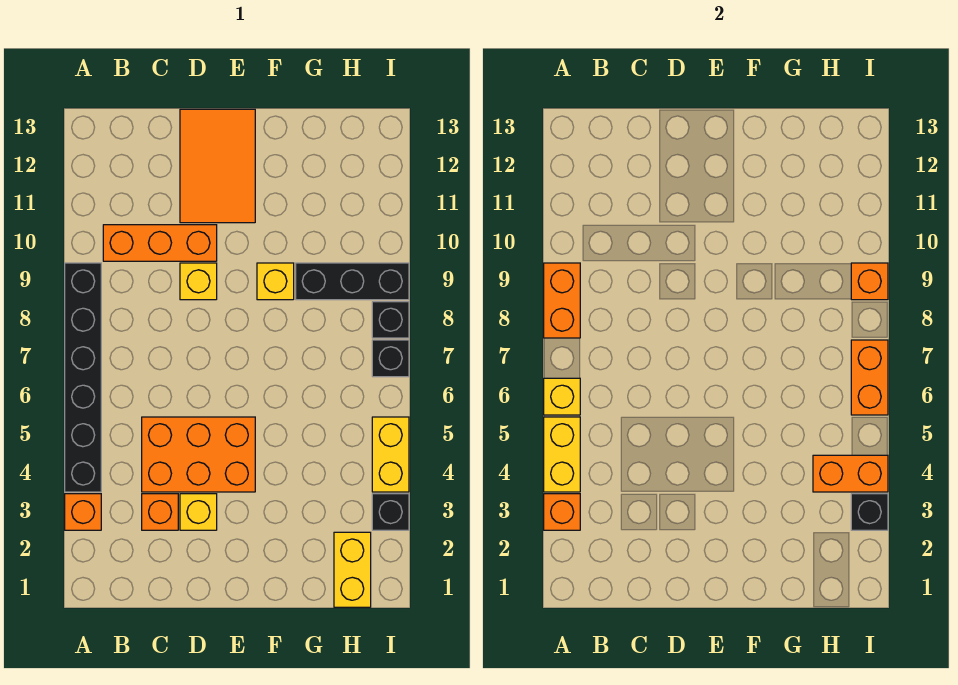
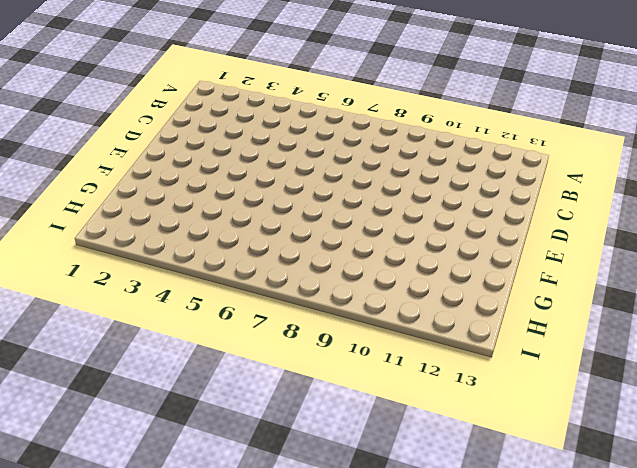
none -> orange 1x1 brick [65,494,101,530]
none -> black 1x6 brick [65,263,101,492]
none -> orange 1x3 brick [103,225,217,261]

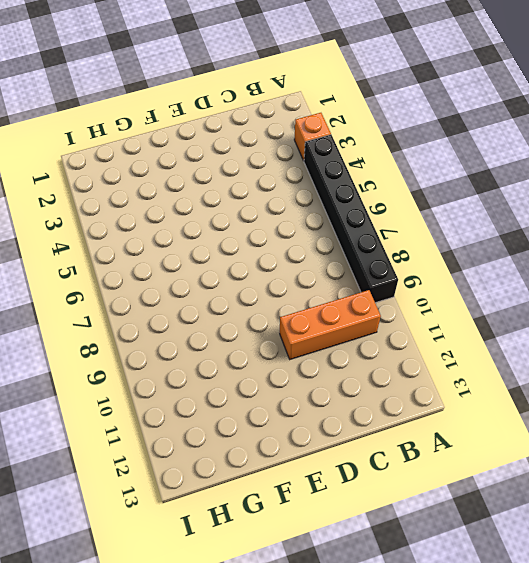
none -> orange 1x1 brick [142,494,178,530]
none -> orange 2x3 brick [142,417,255,492]
none -> yellow 1x1 brick [180,494,217,530]

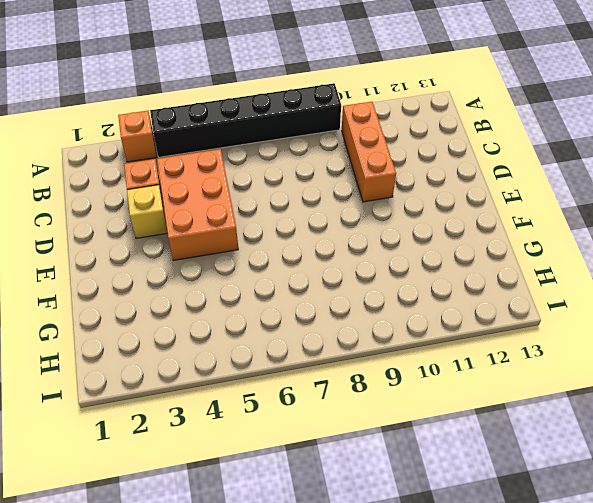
none -> yellow 1x1 brick [180,263,217,300]
none -> orange 2x3 tile [180,109,255,223]
none -> yellow 1x1 brick [257,263,294,300]

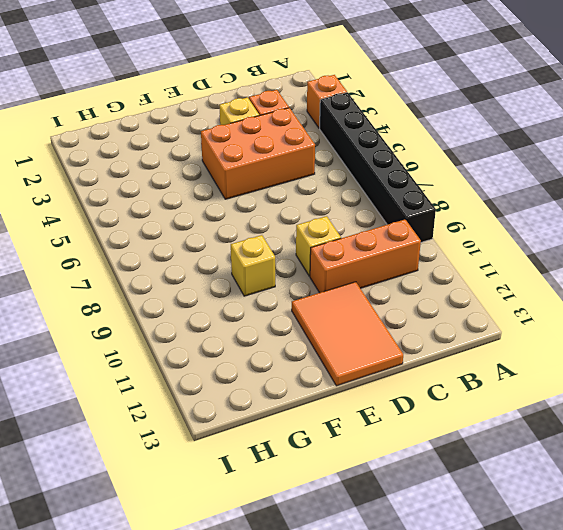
none -> black 1x3 brick [296,263,409,300]
none -> yellow 1x2 brick [334,532,371,607]
none -> black 1x1 brick [372,494,409,530]

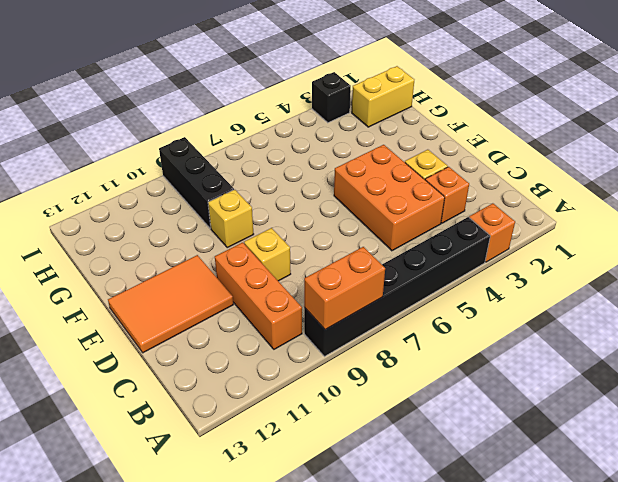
none -> yellow 1x2 brick [372,417,409,492]
none -> black 1x1 brick [372,340,409,377]
none -> black 1x1 brick [372,302,409,338]

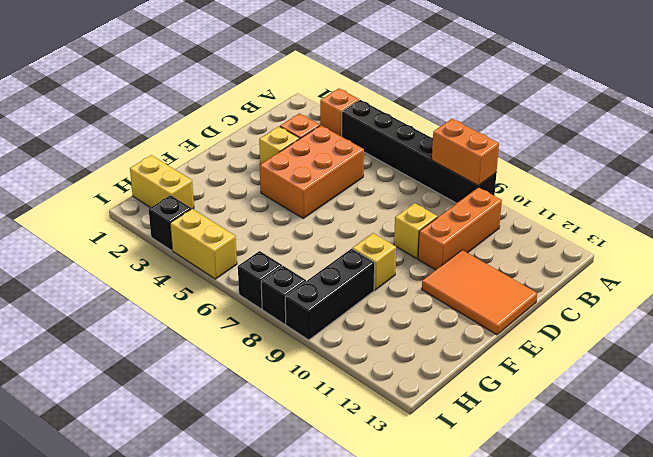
none -> orange 1x1 brick [544,494,580,530]
none -> yellow 1x2 brick [544,417,580,492]
none -> yellow 1x1 brick [544,378,580,415]

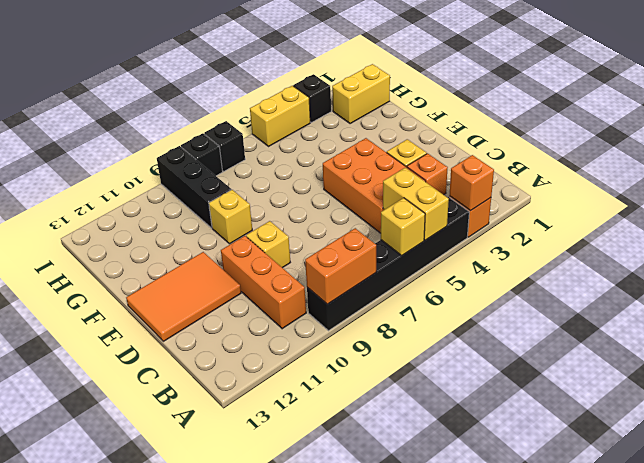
yellow 1x2 brick [383,168,449,240] -> yellow 1x2 brick turned to [544,417,580,492]
none -> orange 1x2 brick [813,455,888,492]
none -> black 1x1 brick [851,494,888,530]
none -> orange 1x2 brick [851,340,888,415]

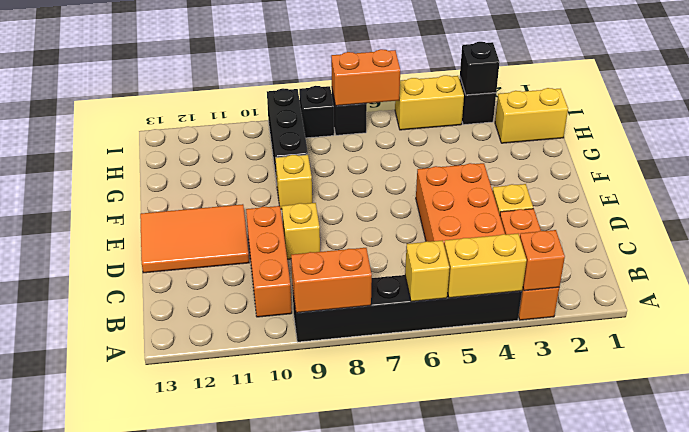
none -> orange 1x2 brick [813,455,888,492]
none -> orange 1x1 brick [851,263,888,300]

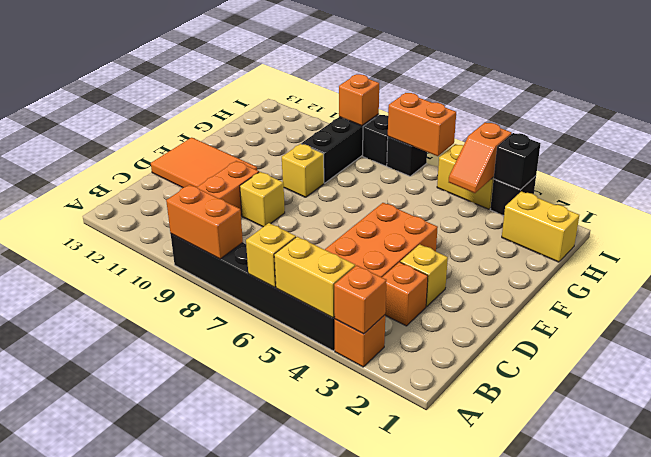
orange 1x2 slope [449,123,512,193] -> orange 1x2 brick [813,455,888,492]

